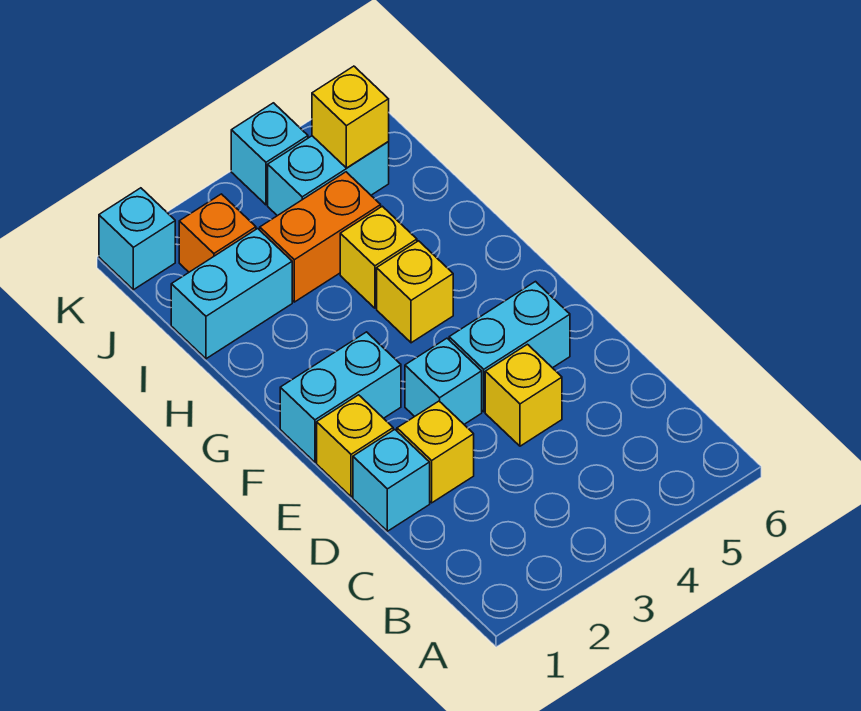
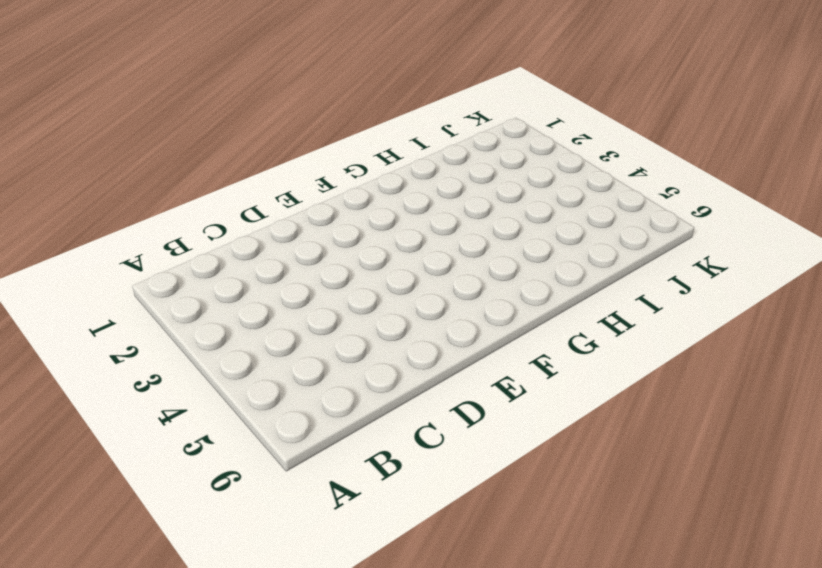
none -> cyan 1x1 brick [353,430,430,531]
none -> yellow 1x1 brick [397,401,474,503]
none -> yellow 1x1 brick [485,344,562,446]

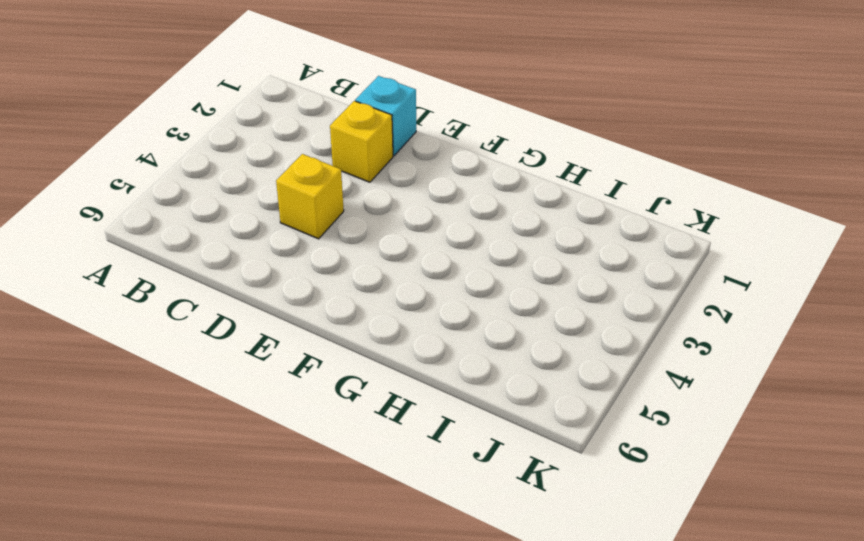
none -> yellow 1x1 brick [317,395,393,497]
none -> cyan 1x1 brick [405,338,482,424]
none -> cyan 1x2 brick [449,282,570,412]

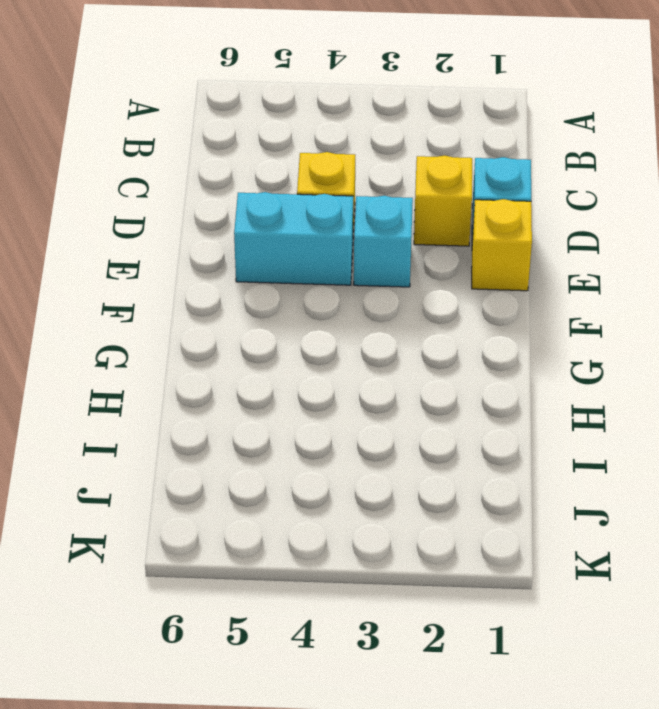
none -> cyan 1x2 brick [280,332,401,462]
none -> yellow 1x1 brick [377,241,453,343]
none -> yellow 1x1 brick [340,206,417,308]

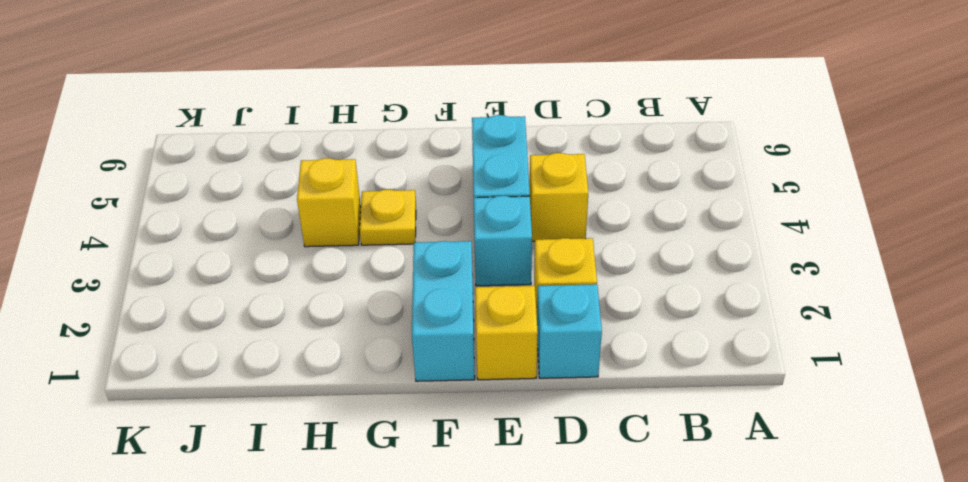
yellow 1x1 plate [360,190,416,245] -> yellow 1x1 brick [377,241,453,343]
none -> cyan 1x2 brick [171,229,292,359]
none -> orange 1x2 brick [260,172,381,302]
none -> orange 1x1 brick [179,194,256,272]

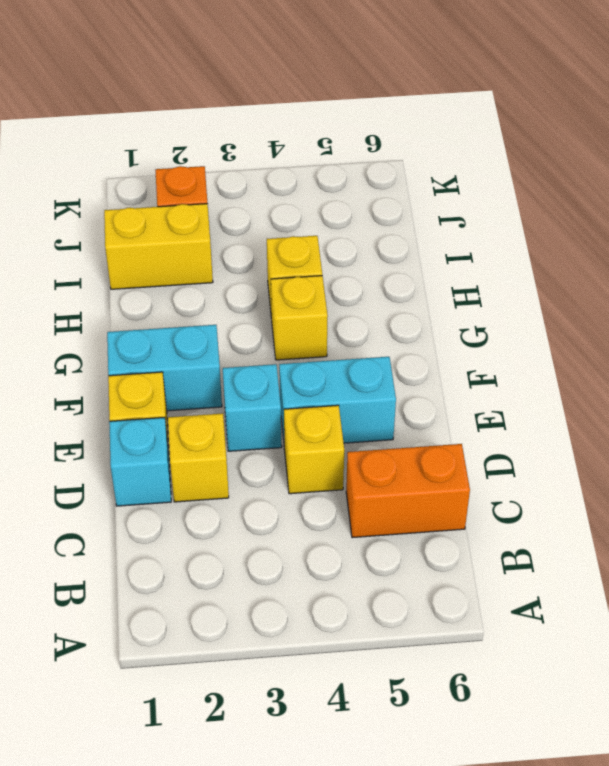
orange 1x2 brick [346,444,470,538] -> orange 1x2 brick moved to [260,172,381,302]
yellow 1x2 brick [104,204,213,289] -> cyan 1x2 brick [171,229,292,359]
none -> cyan 1x2 brick [268,136,389,216]
none -> cyan 1x1 brick [99,188,175,290]
none -> cyan 1x1 brick [231,103,308,205]

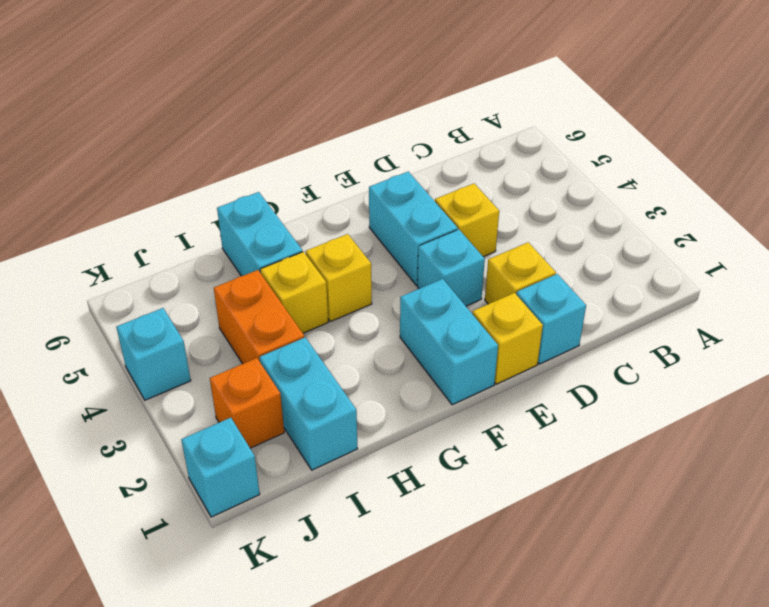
cyan 1x2 brick [217,192,303,276] -> cyan 1x2 brick moved to [268,136,389,216]
none -> yellow 1x1 brick [312,66,389,168]

